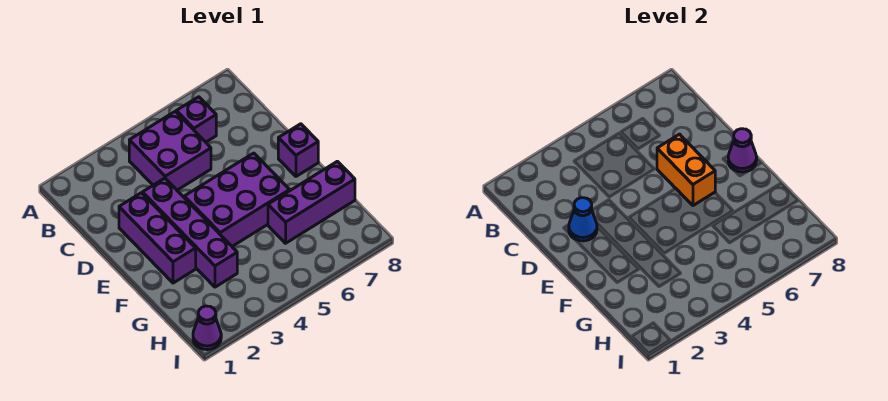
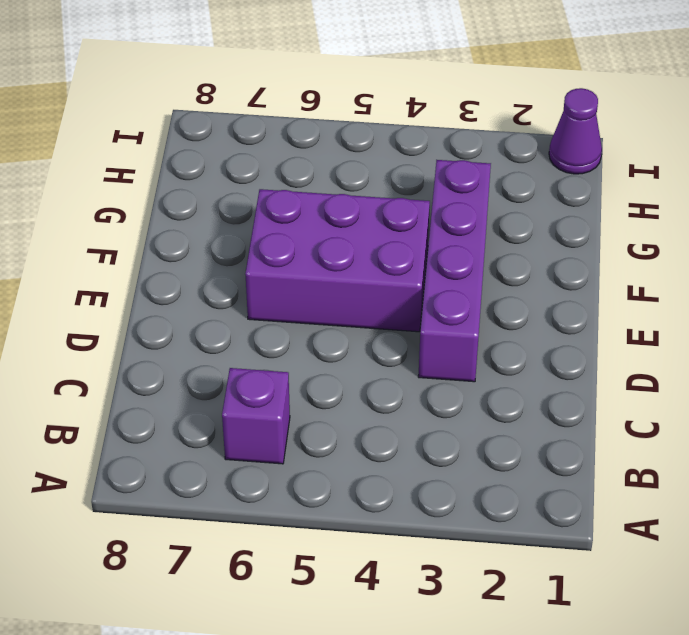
none -> purple 2x2 brick [129,111,211,190]
none -> purple 1x3 brick [119,193,196,283]

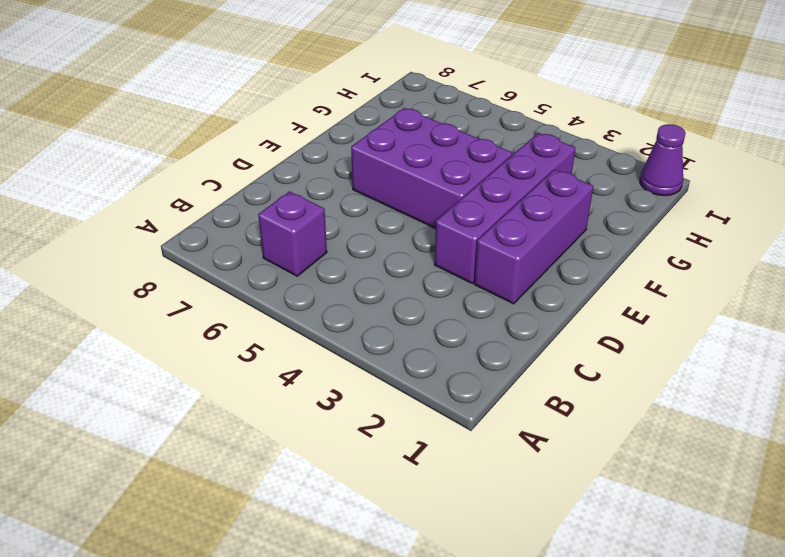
none -> purple 2x2 brick [129,111,211,190]
none -> purple 1x1 brick [278,124,318,176]

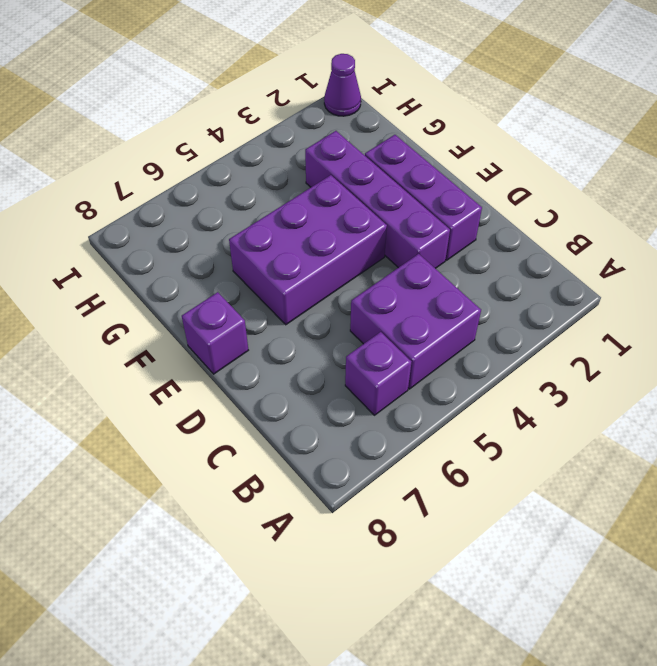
none -> purple 1x3 brick [268,161,355,243]
none -> blue 1x1 cone [569,198,597,241]

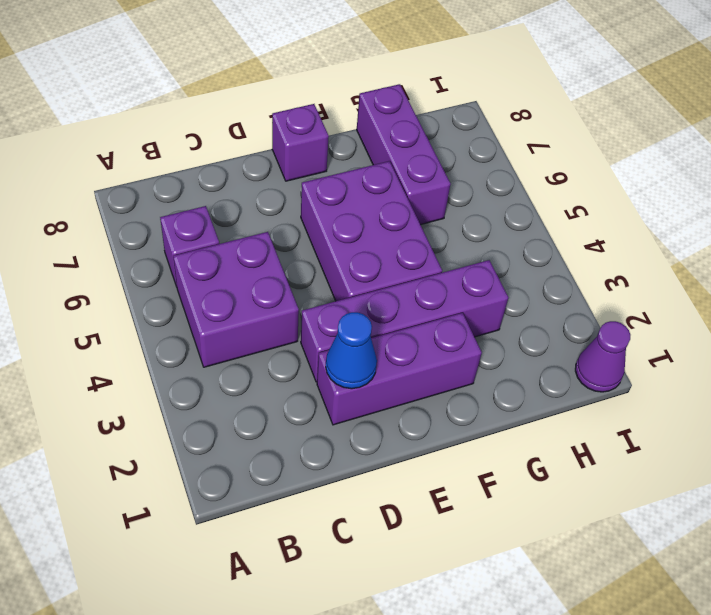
none -> orange 1x2 brick [657,134,715,205]
none -> purple 1x1 cone [728,129,757,172]

